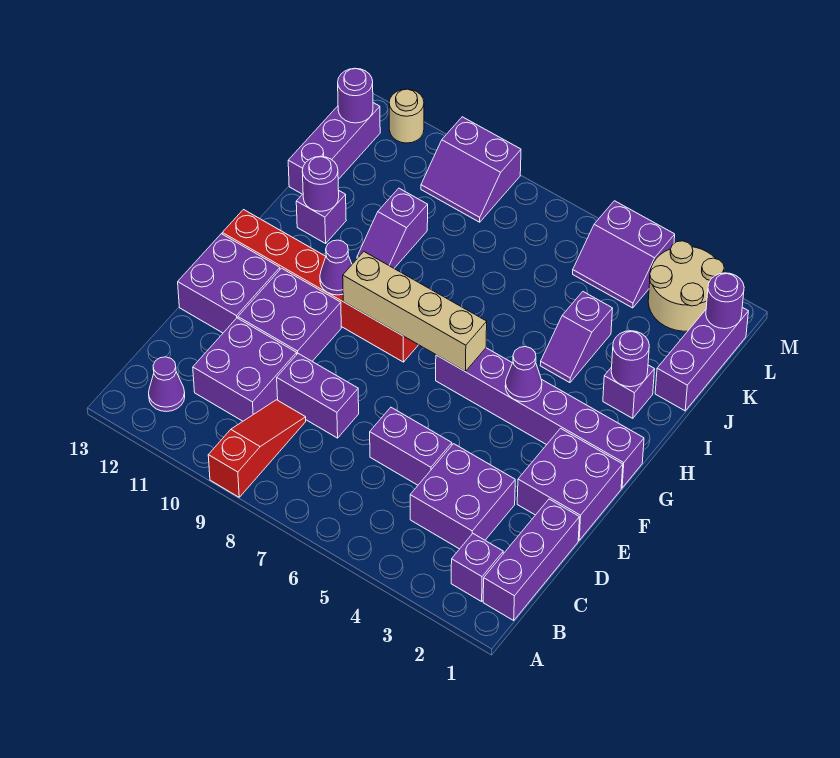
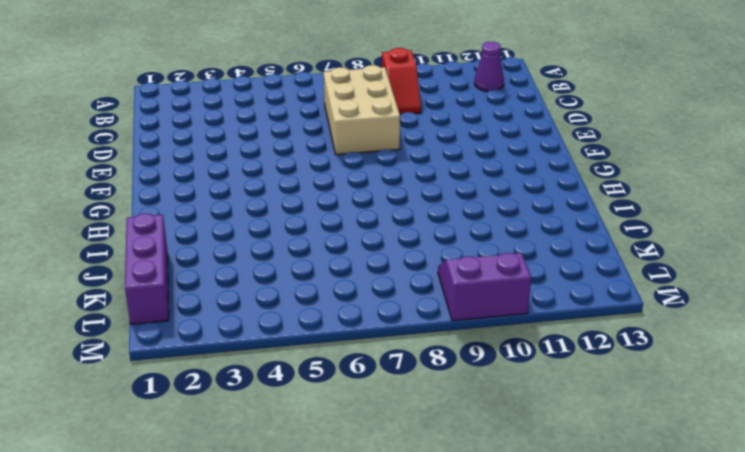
red 1x2 slope [382,48,421,114] -> red 1x3 slope [208,400,306,497]
tan 2x3 brick [324,65,400,154] -> purple 1x2 brick [277,354,359,438]
none -> purple 1x3 brick [483,499,580,620]
none -> purple 1x1 brick [451,534,503,602]
none -> purple 2x2 brick [410,444,515,549]
none -> purple 2x2 brick [193,318,297,421]

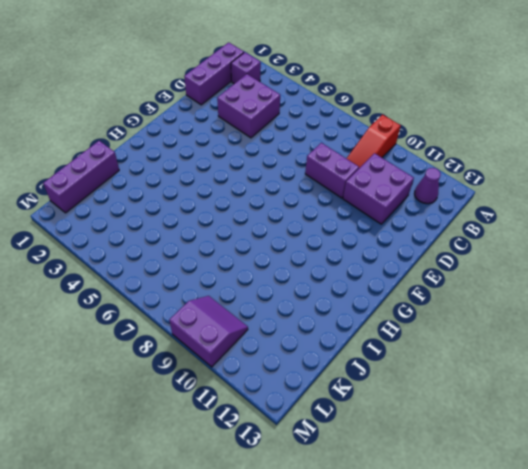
none -> purple 1x2 brick [370,407,452,485]
none -> purple 2x2 brick [517,428,623,540]
none -> purple 2x2 brick [238,268,341,361]
none -> purple 2x2 brick [178,234,280,333]

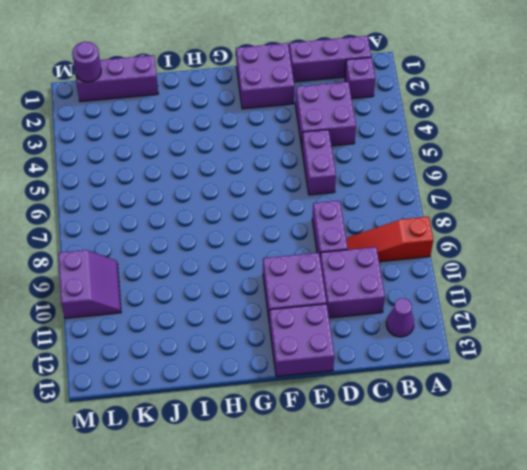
none -> purple 1x6 brick [436,348,644,488]
none -> red 1x6 brick [222,210,418,362]
none -> purple 1x1 brick [603,365,655,418]
none -> purple 1x2 slope [540,292,613,383]

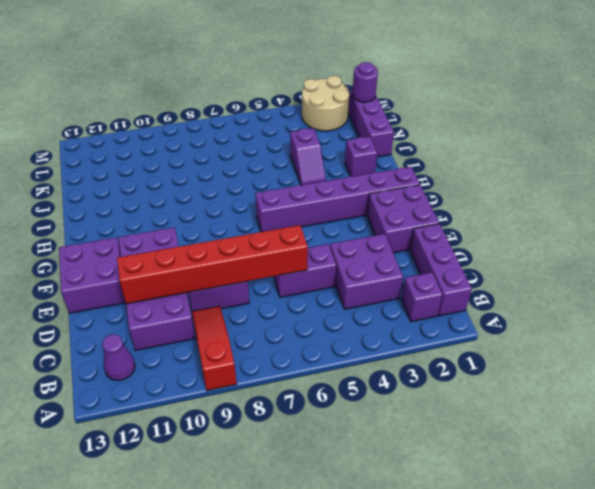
red 1x6 brick [117,225,308,304] -> red 1x6 brick moved to [222,210,418,362]
none -> purple 1x2 slope [357,188,428,268]
none -> purple 1x1 brick [296,190,346,243]
none -> purple 1x3 brick [288,103,380,194]
none -> purple 2x2 slope [573,201,675,308]

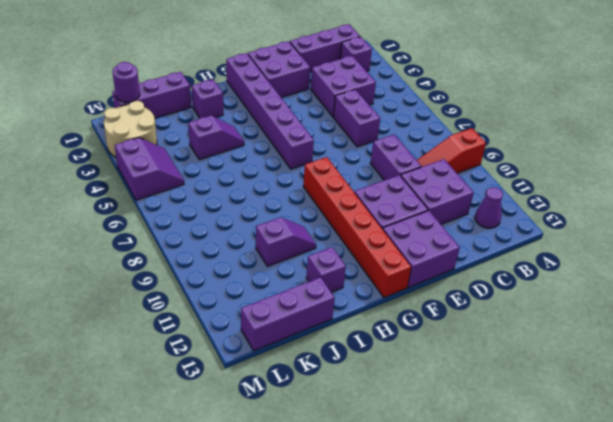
none -> purple 2x2 slope [421,117,521,222]
none -> tan 1x1 round brick [389,89,424,143]
none -> purple 1x1 cone [505,347,542,402]
none -> tan 1x4 brick [343,252,487,371]

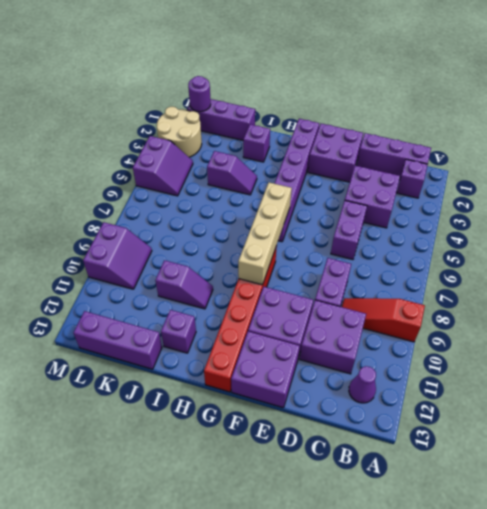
none -> tan 1x1 round brick [389,89,424,143]
none -> purple 1x1 cone [505,347,542,402]
none -> purple 1x1 cone [320,240,352,295]
none -> purple 1x1 round brick [611,331,649,387]

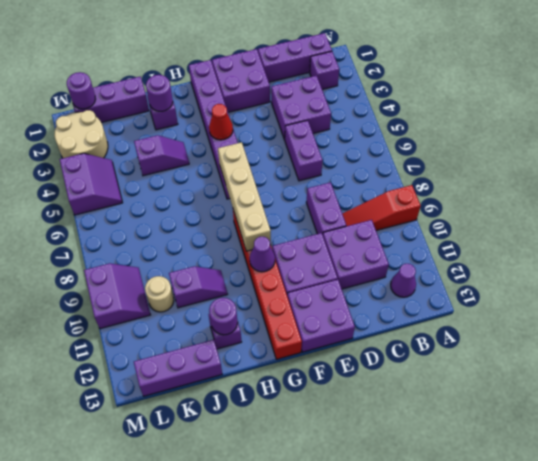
red 1x1 cone [209,104,233,140] -> purple 1x1 cone [505,347,542,402]
tan 1x1 round brick [145,276,174,312] -> tan 1x1 round brick moved to [389,89,424,143]
none -> purple 1x1 round brick [338,69,373,123]

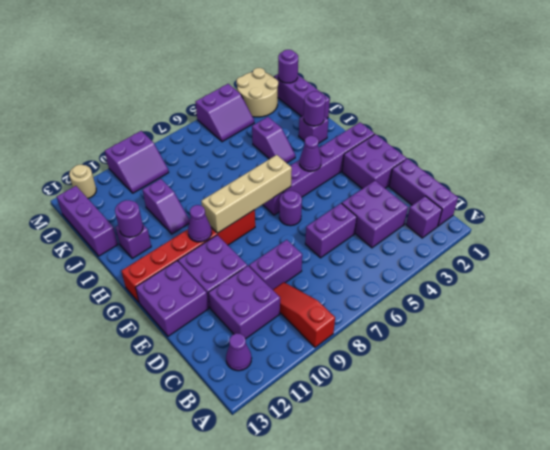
purple 1x1 round brick [279,191,302,226] -> purple 1x1 round brick moved to [338,69,373,123]

